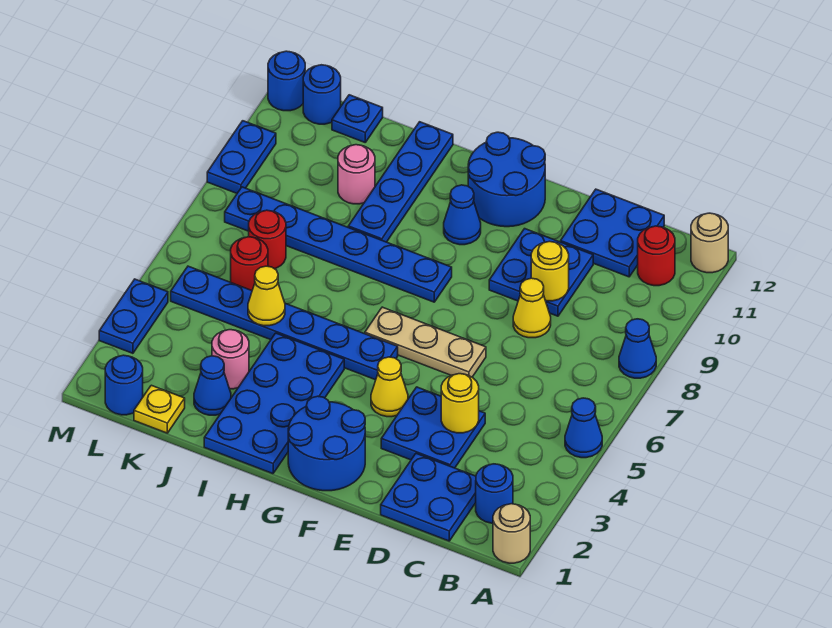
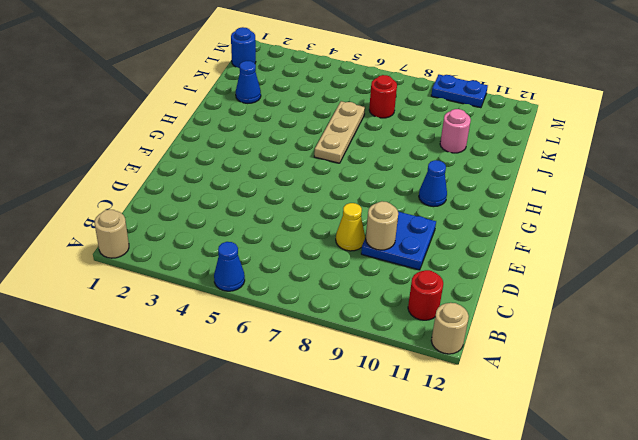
tan 1x1 round brick [366,201,398,250] -> yellow 1x1 round brick [531,241,569,301]
tan 1x3 plate [314,101,365,163] -> tan 1x3 plate moved to [365,307,486,377]
none -> blue 1x1 cone [619,319,656,378]
none -> blue 1x1 round brick [476,464,513,523]
none -> blue 2x2 plate [381,454,476,541]
none -> blue 2x2 plate [561,189,664,277]

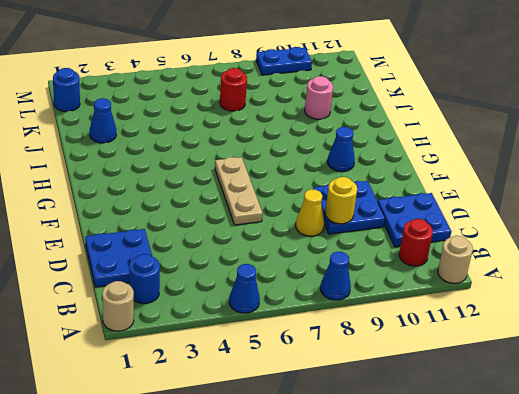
none -> blue 2x2 plate [381,387,485,468]
none -> blue 2x2 round brick [288,396,365,491]
none -> yellow 1x1 cone [371,357,408,417]
none -> blue 2x2 round brick [468,132,545,227]

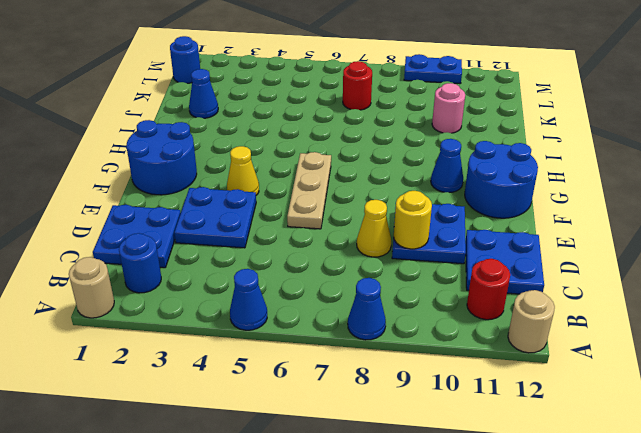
none -> blue 1x6 plate [171,266,398,380]
none -> blue 1x6 plate [225,187,452,302]
none -> blue 2x4 plate [204,333,344,474]
none -> blue 1x4 plate [348,122,453,242]

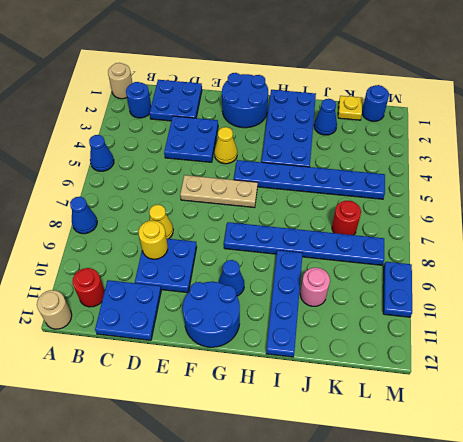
none -> pink 1x1 round brick [212,330,249,389]
none -> red 1x1 round brick [231,237,268,290]
none -> blue 1x1 plate [332,95,383,142]
none -> blue 1x1 round brick [303,65,341,124]

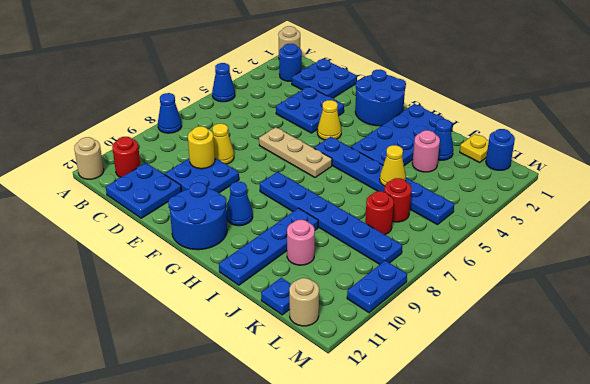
tan 1x1 round brick [289,278,319,326] -> blue 1x1 round brick [303,65,341,124]
none -> blue 1x2 plate [99,279,168,353]
none -> blue 1x1 round brick [268,51,305,111]
none -> yellow 1x1 round brick [441,374,479,433]

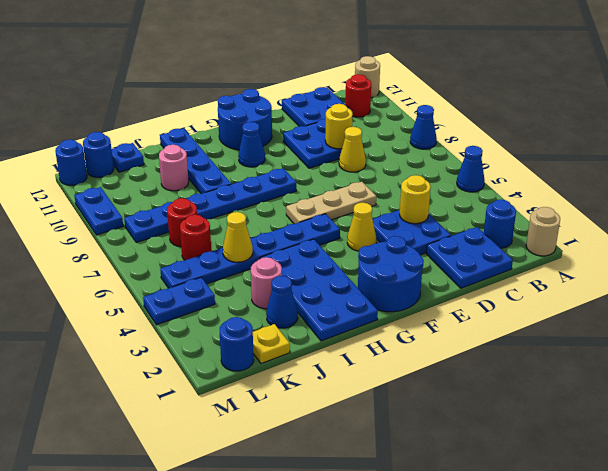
blue 1x2 plate [143,277,215,325] -> blue 1x2 plate turned to [99,279,168,353]

